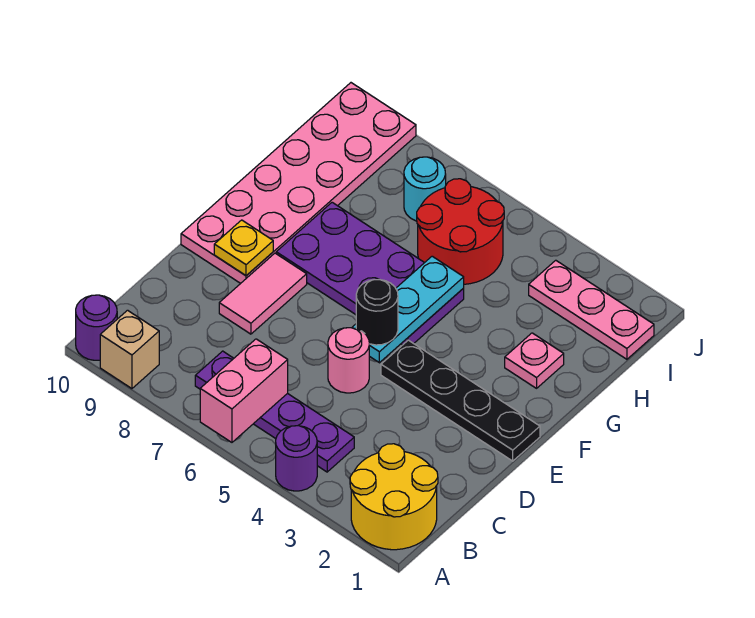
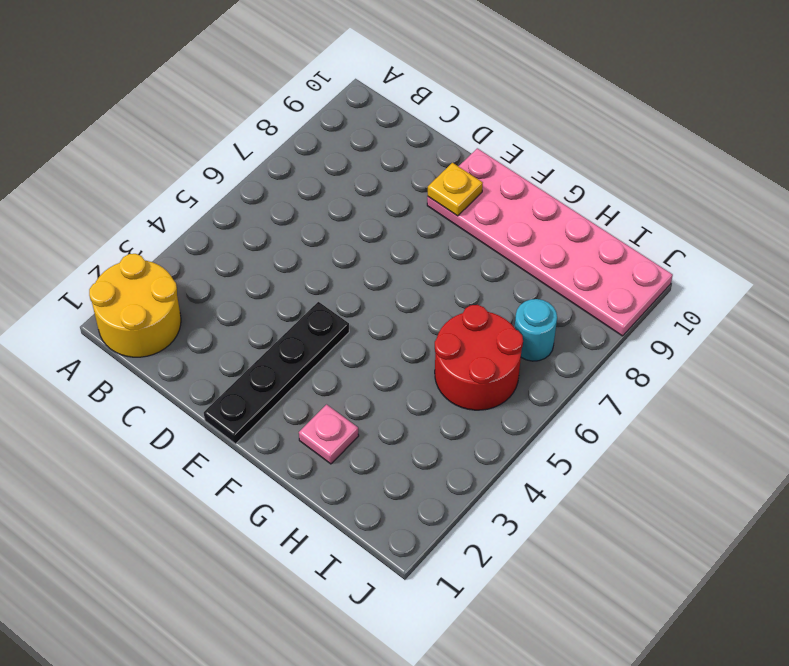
none -> purple 1x1 round brick [276,426,317,491]
none -> tan 1x1 brick [100,310,159,389]
none -> purple 1x1 round brick [76,295,117,360]

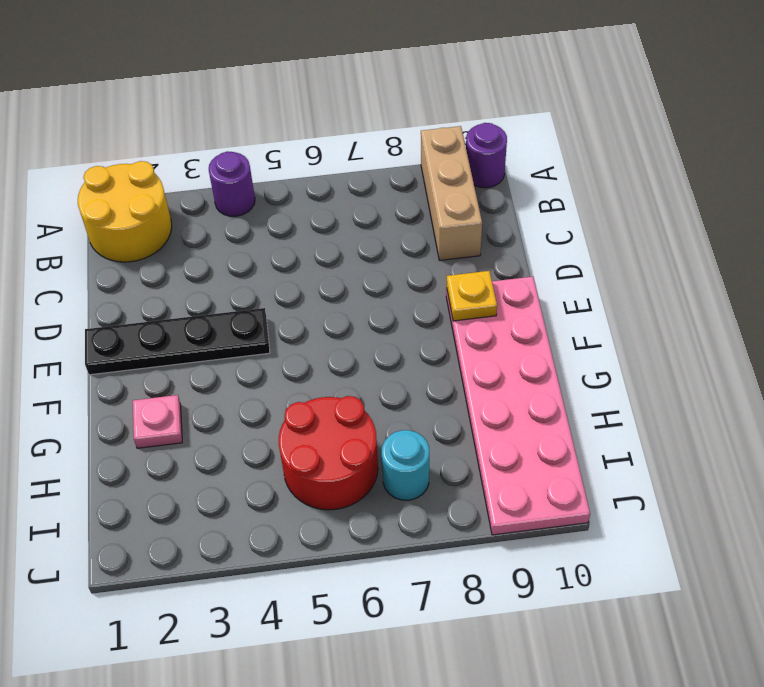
tan 1x3 brick [421,126,482,260] -> tan 1x1 brick [100,310,159,389]
none -> purple 1x4 plate [195,351,354,472]
none -> pink 1x1 round brick [328,328,369,393]
none -> pink 1x2 tile [219,253,307,334]

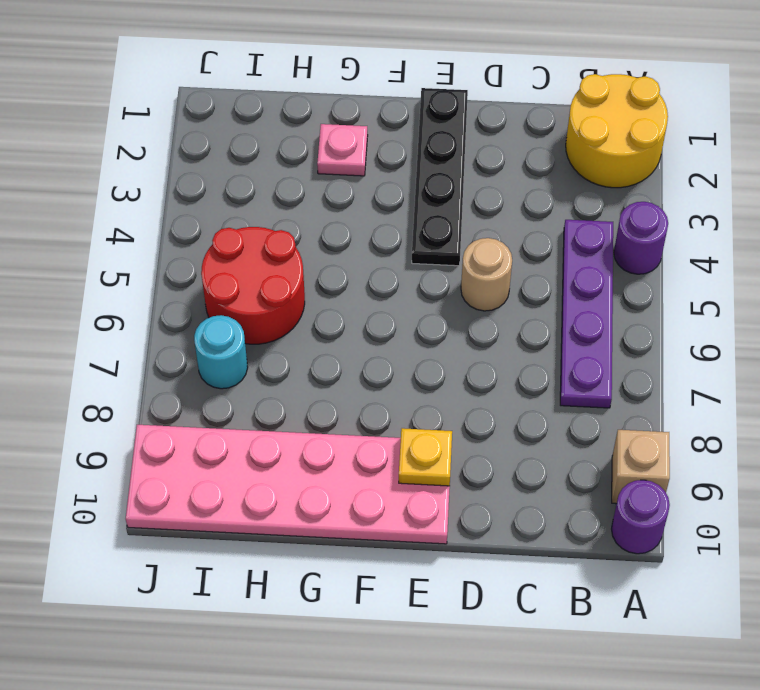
tan 1x1 round brick [461,238,512,311] -> pink 1x1 round brick [328,328,369,393]
none -> pink 1x2 tile [219,253,307,334]
none -> purple 2x4 plate [276,202,464,345]
none -> pink 1x3 plate [529,260,654,359]

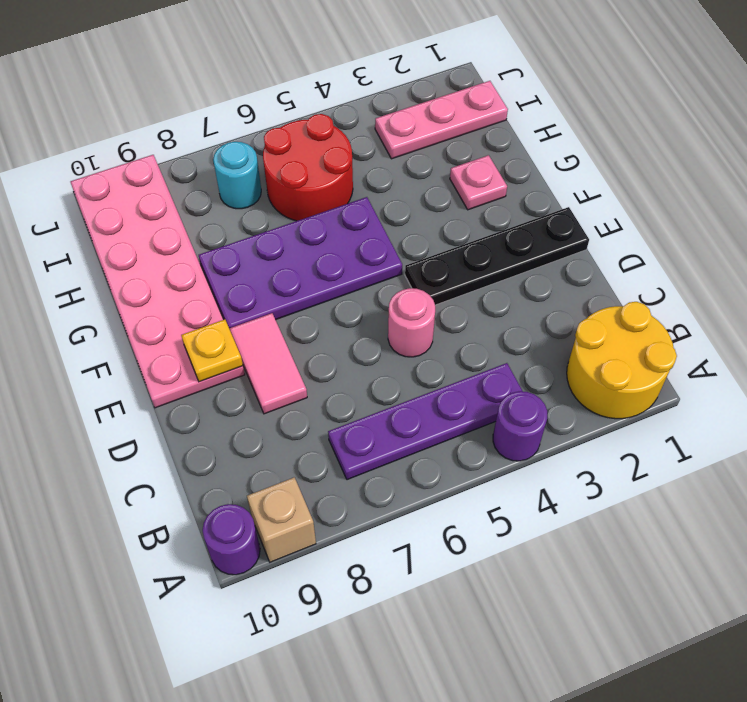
none -> pink 1x2 brick [200,339,288,442]
none -> cyan 1x3 plate [352,256,464,363]
none -> black 1x1 round brick [356,279,398,345]

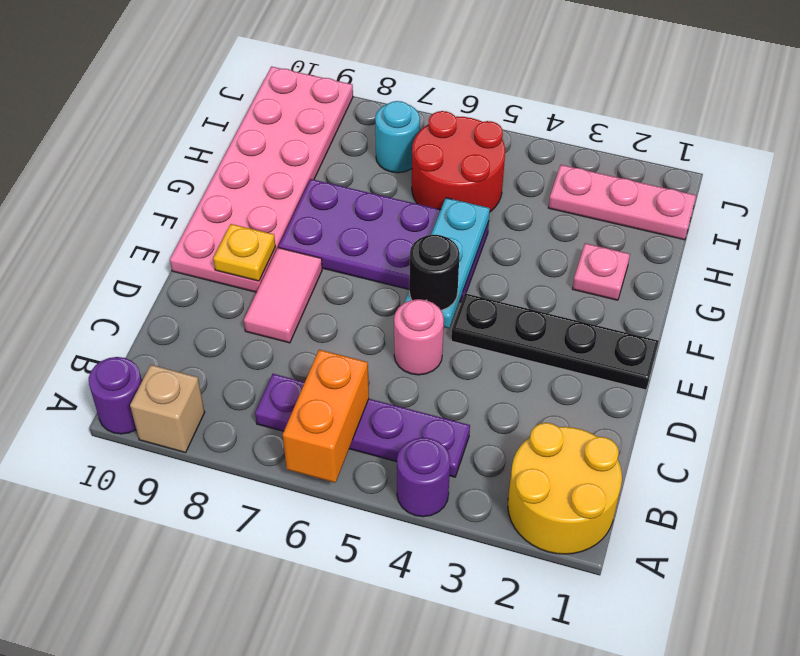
orange 1x2 brick [283,350,369,483] -> pink 1x2 brick [200,339,288,442]

